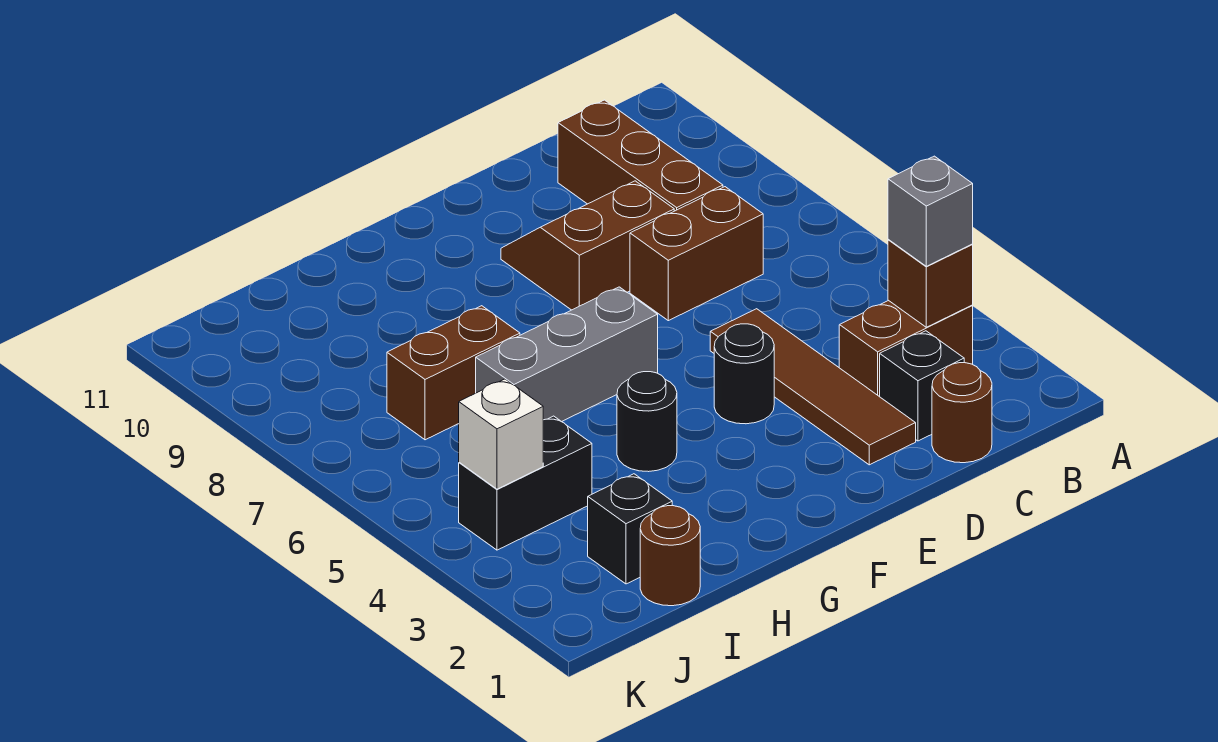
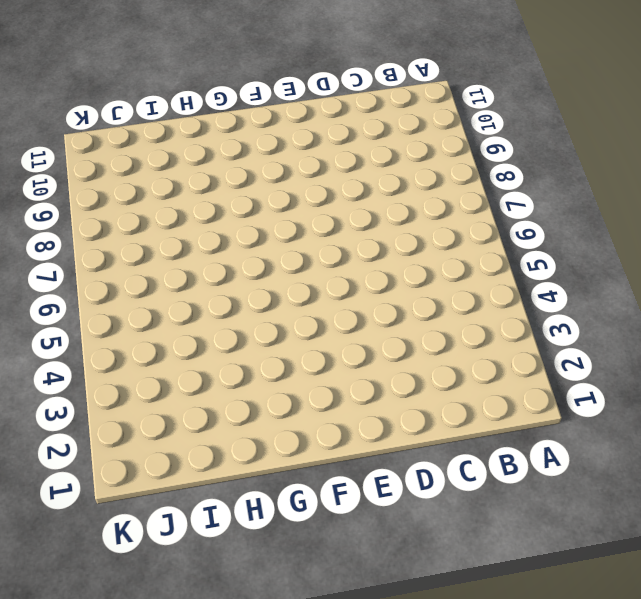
none -> brown 1x2 brick [839,300,973,397]
none -> brown 1x1 round brick [932,363,992,463]
none -> black 1x1 brick [880,331,964,441]

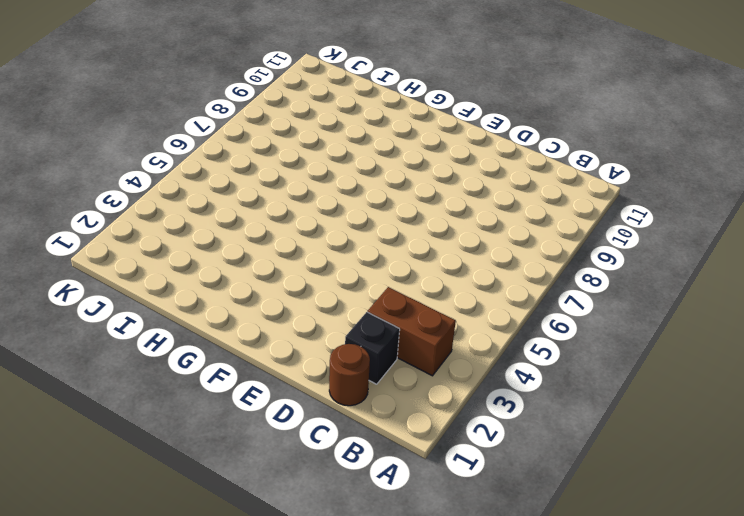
none -> brown 1x2 brick [630,187,763,321]
none -> brown 1x3 brick [558,100,723,211]
none -> brown 1x4 tile [710,309,916,465]

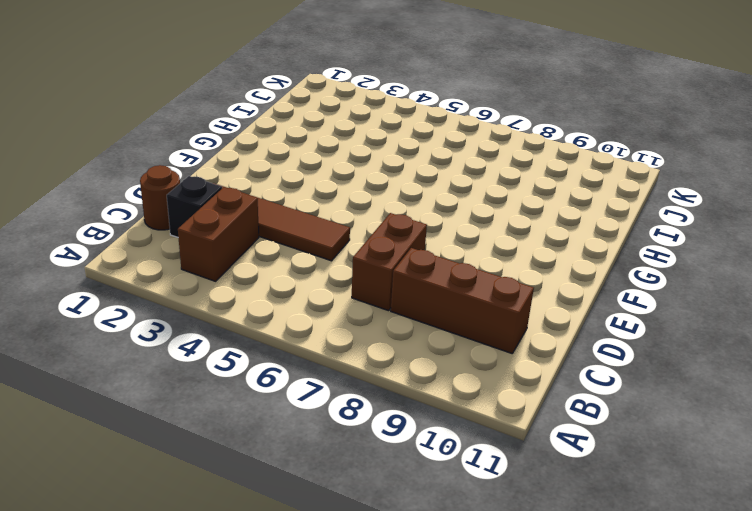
none -> brown 2x2 slope [501,181,674,310]
none -> black 1x1 round brick [714,324,774,424]
none -> grey 1x3 brick [476,287,658,422]

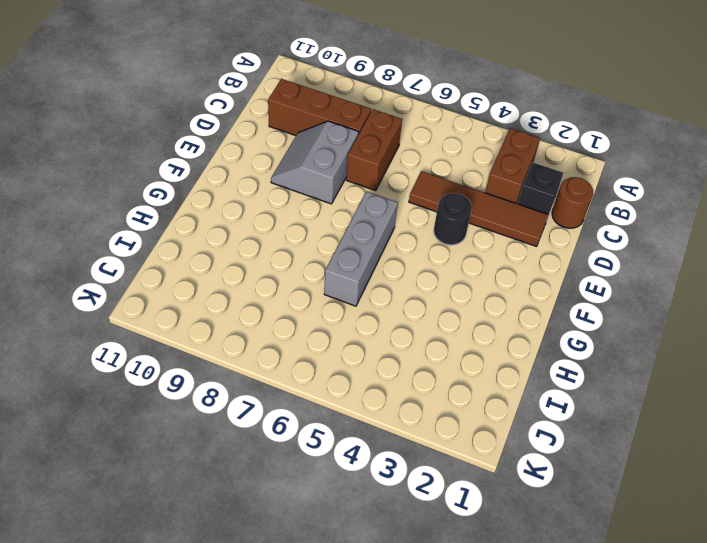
grey 2x2 slope [271,121,359,204] -> brown 2x2 slope [501,181,674,310]
none -> black 1x1 round brick [617,372,677,472]
none -> brown 1x2 brick [387,306,520,440]
none -> brown 1x1 round brick [640,506,700,606]

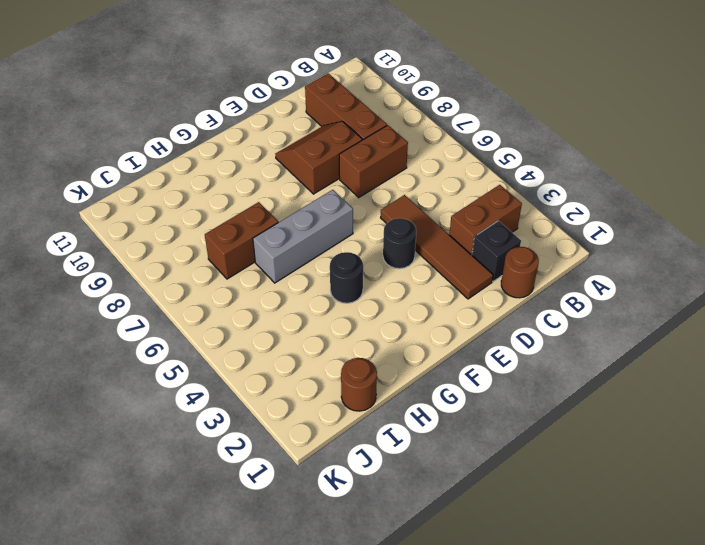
none -> black 1x1 brick [588,474,672,584]
none -> black 1x2 brick [459,416,592,550]
none -> brown 1x1 brick [888,240,973,327]

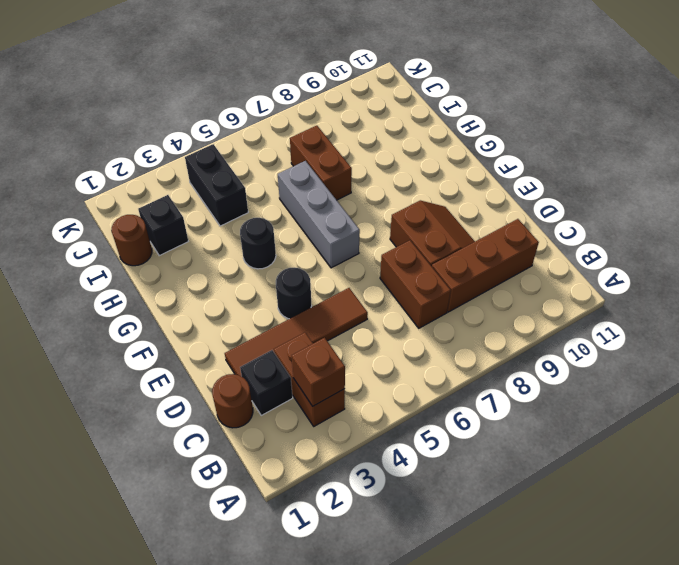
none -> white 1x1 brick [459,379,543,489]
none -> grey 1x1 brick [888,156,973,266]

